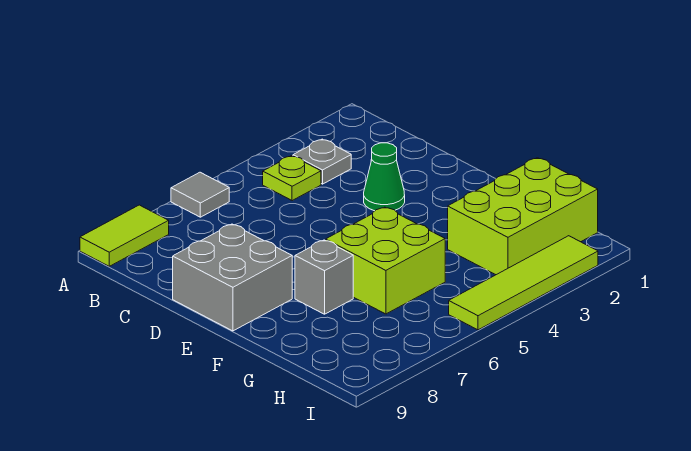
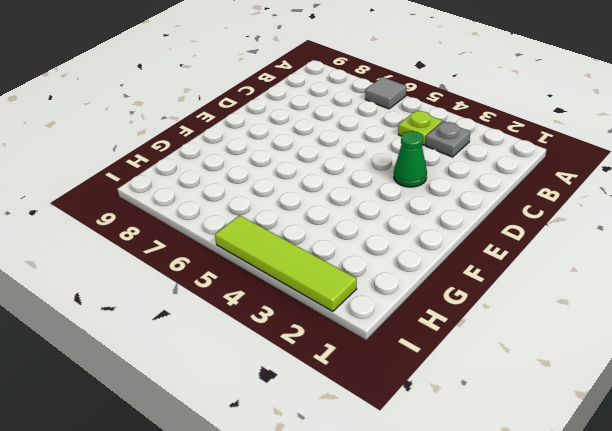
none -> lime 1x2 tile [80,205,169,266]
none -> grey 2x2 brick [173,224,292,331]

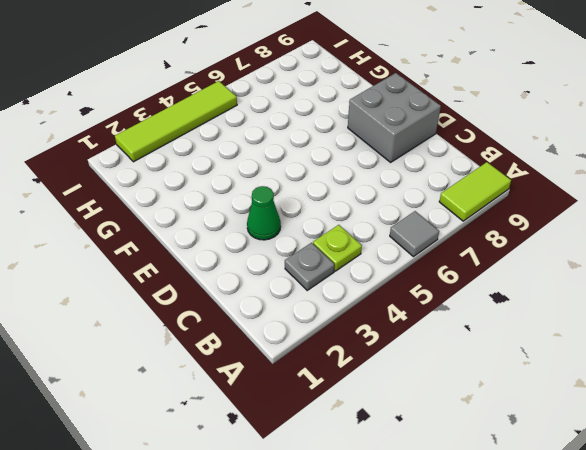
none -> lime 2x2 brick [326,207,445,314]
none -> grey 1x1 brick [295,240,353,314]

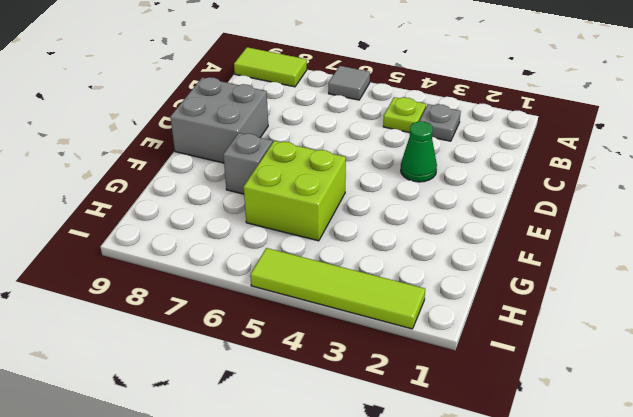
none -> lime 2x3 brick [448,158,598,275]

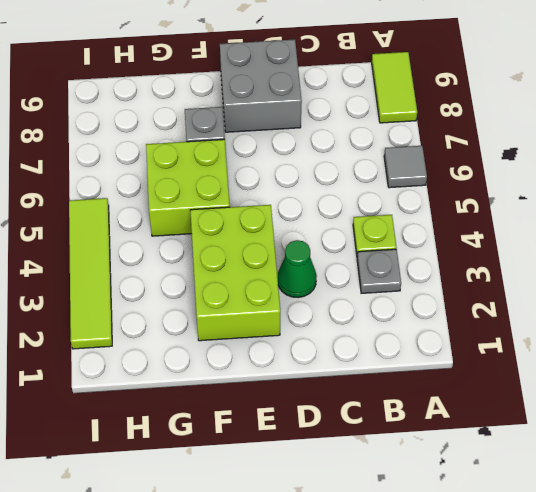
lime 2x3 brick [190,205,280,341] -> lime 2x3 brick moved to [448,158,598,275]

